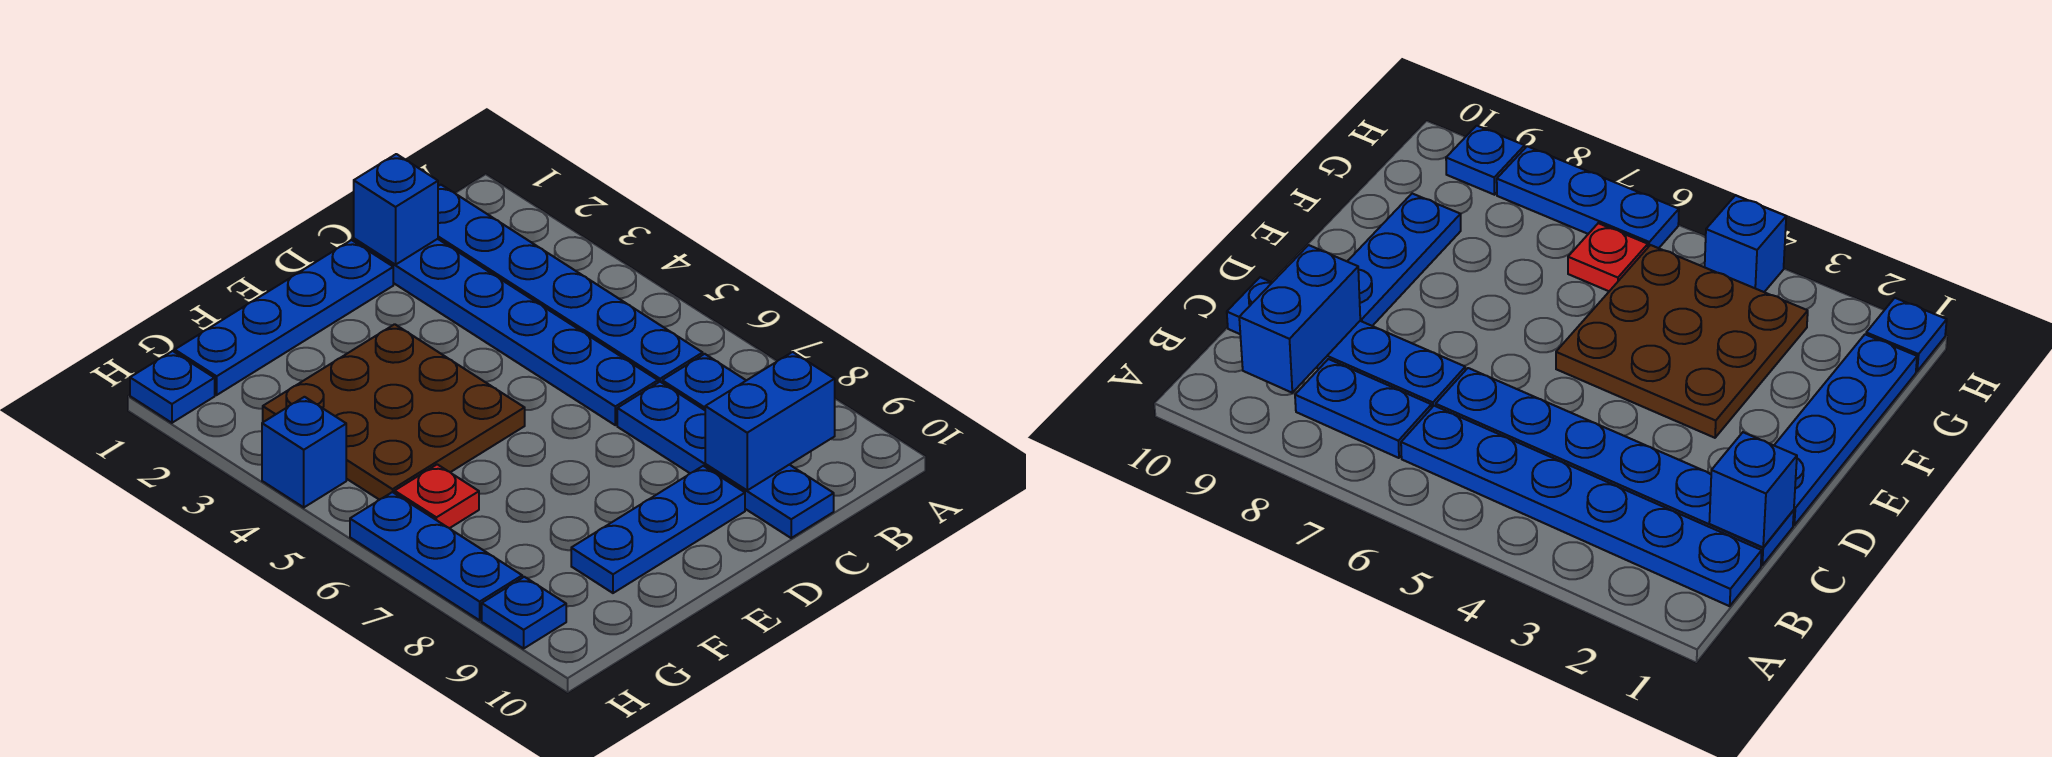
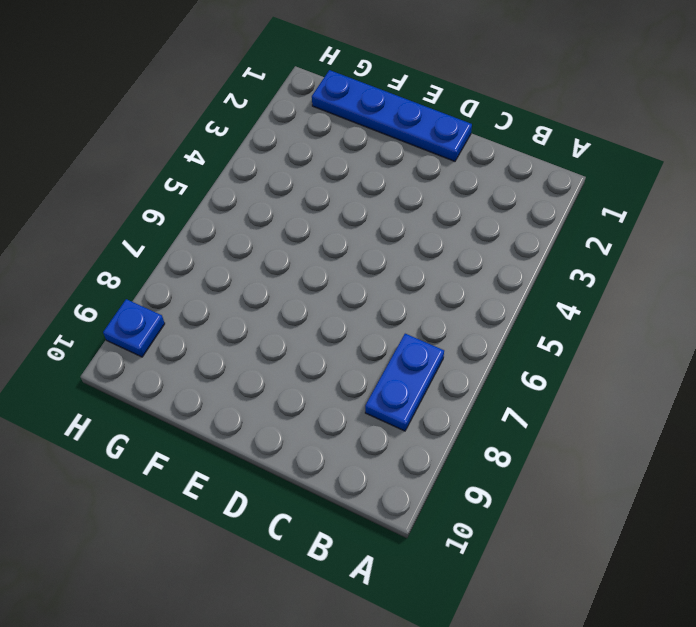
none -> blue 1x6 plate [438,185,703,382]
none -> blue 1x6 plate [354,239,658,425]
none -> blue 1x4 plate [617,382,834,538]

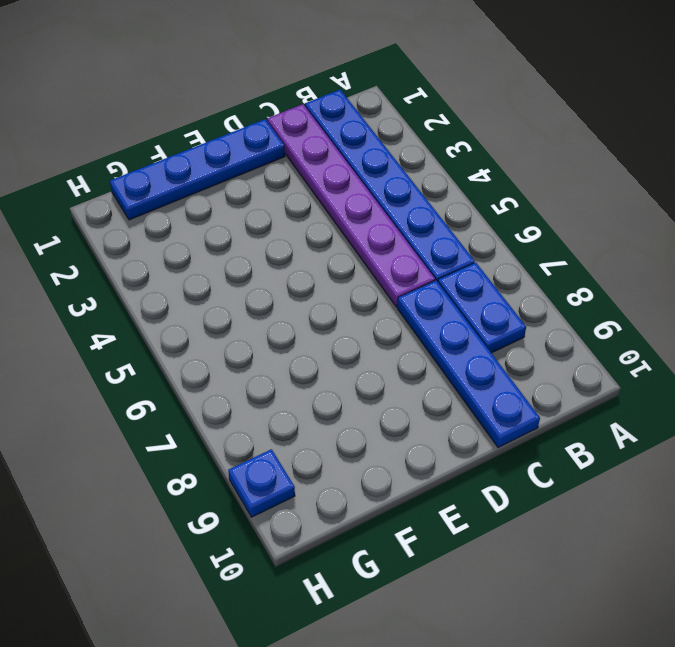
purple 1x6 plate [267,104,435,307] -> blue 1x6 plate [354,239,658,425]
none -> blue 1x3 plate [571,466,745,593]
none -> brown 3x3 plate [263,324,525,500]
none -> red 1x1 plate [395,464,479,528]

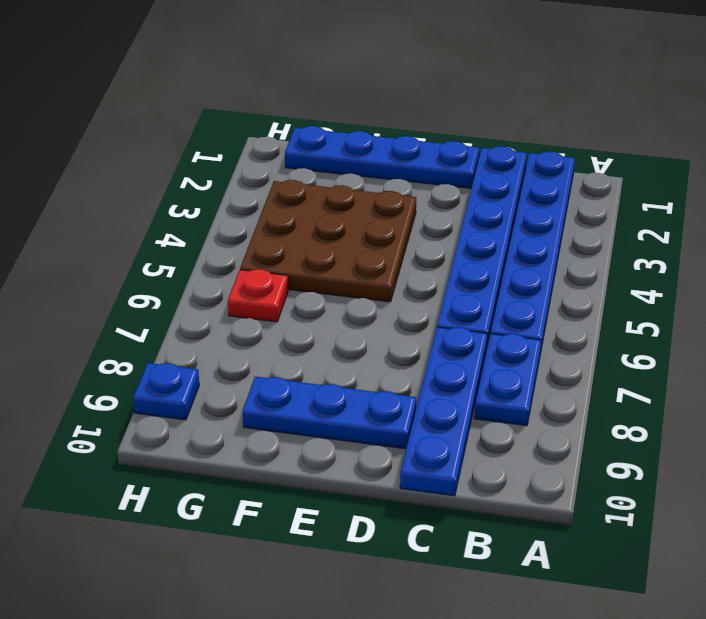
none -> blue 1x1 plate [130,351,215,423]
none -> blue 1x1 brick [262,397,346,507]
none -> blue 1x3 plate [350,492,522,620]

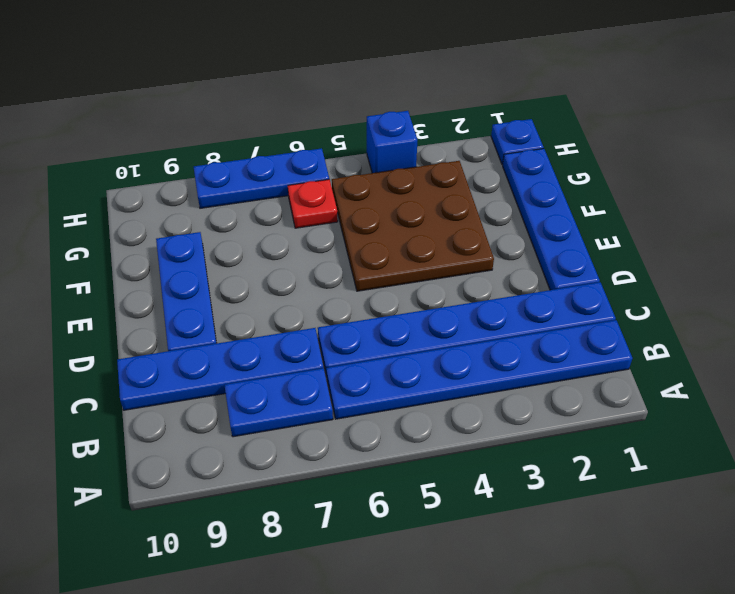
none -> blue 1x1 plate [482,577,566,649]
none -> blue 1x2 brick [705,352,835,490]
none -> blue 1x1 brick [354,154,438,265]

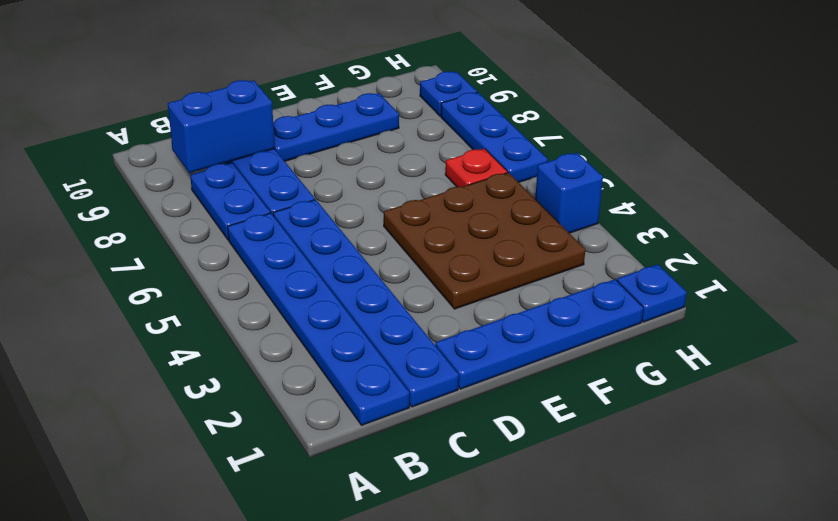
none -> blue 1x1 brick [354,154,438,265]

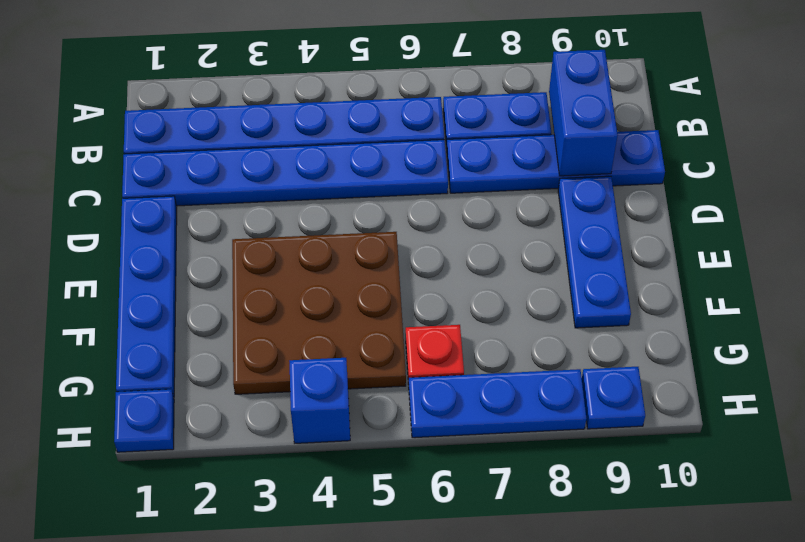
none -> blue 1x1 brick [354,154,438,265]

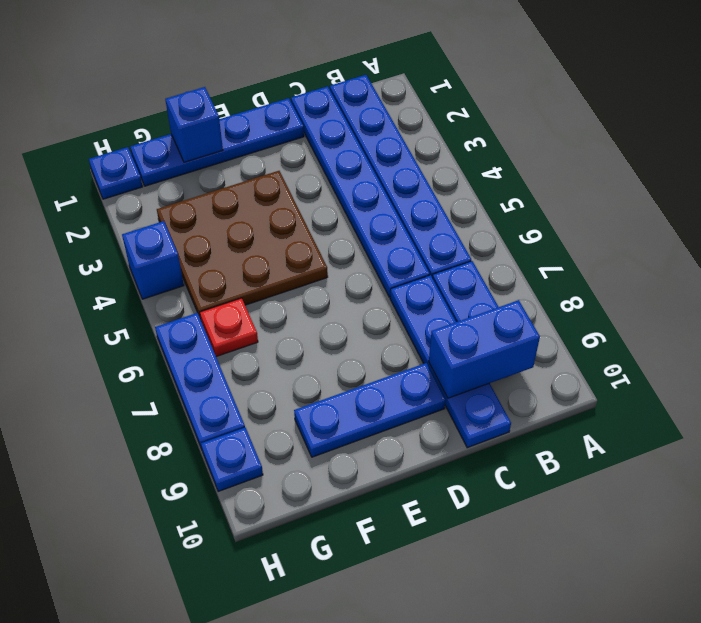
blue 1x1 brick [165,87,223,162] -> blue 1x1 brick moved to [354,154,438,265]

